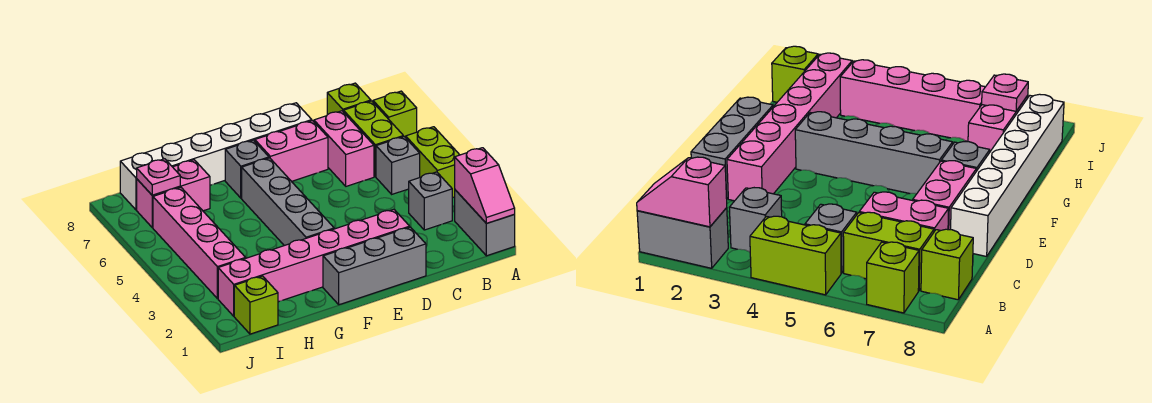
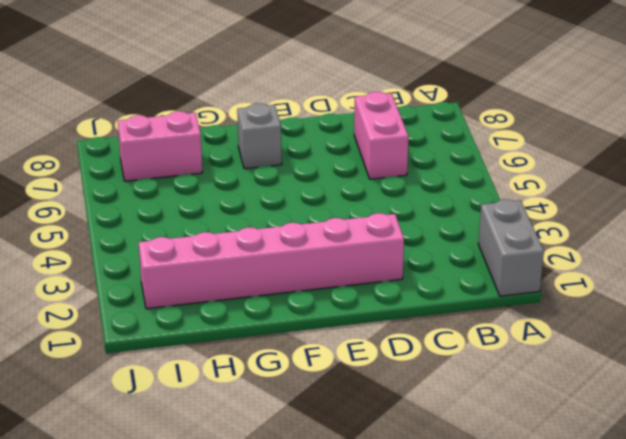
none -> lime 1x2 brick [406,127,459,198]
none -> lime 1x1 brick [373,91,417,138]
none -> grey 1x1 brick [409,172,452,230]

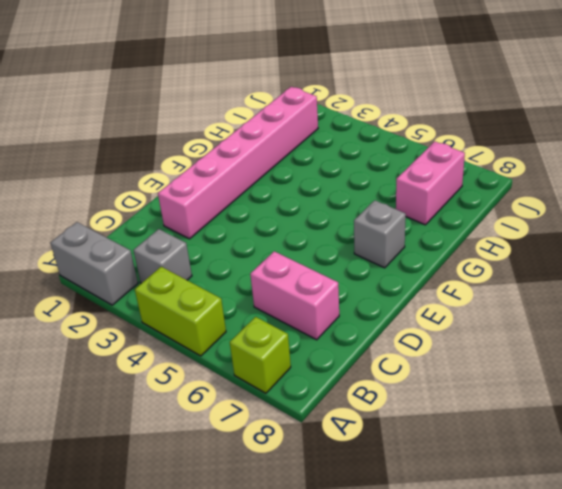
none -> grey 1x1 brick [376,137,420,194]
none -> lime 1x2 brick [344,101,403,177]
none -> lime 1x1 brick [327,83,371,115]

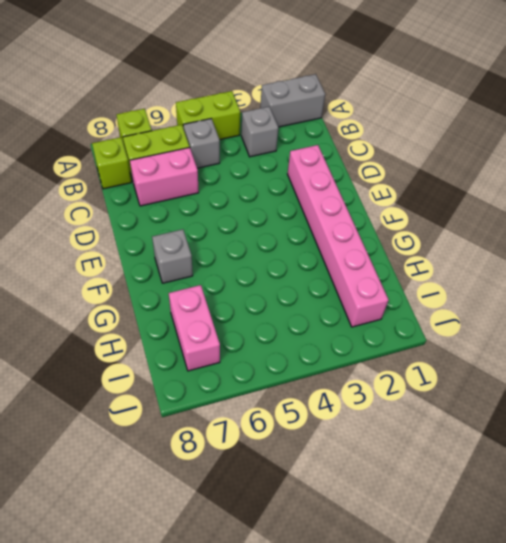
none -> grey 1x3 brick [323,227,426,305]
none -> pink 1x2 brick [255,121,328,181]
none -> white 1x6 brick [120,103,312,210]

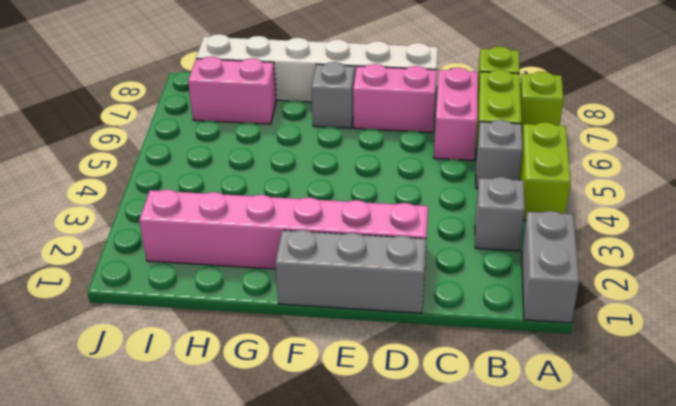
none -> grey 1x4 brick [242,158,334,246]
none -> lime 1x1 brick [234,276,278,334]
none -> pink 1x4 brick [153,187,246,299]

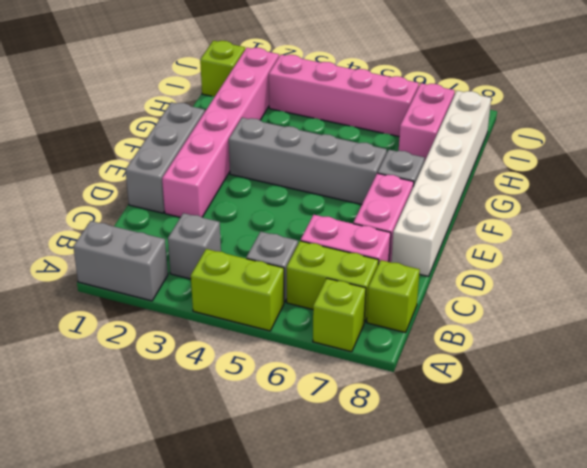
none -> pink 1x2 slope [455,148,515,223]
none -> pink 1x1 plate [137,159,180,195]

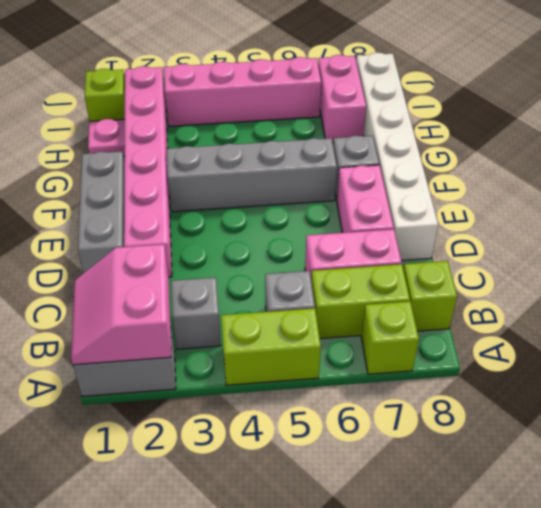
pink 2x2 slope [71,244,171,365] -> pink 1x2 slope [455,148,515,223]
pink 1x1 plate [88,119,125,156] -> pink 1x1 plate moved to [137,159,180,195]

